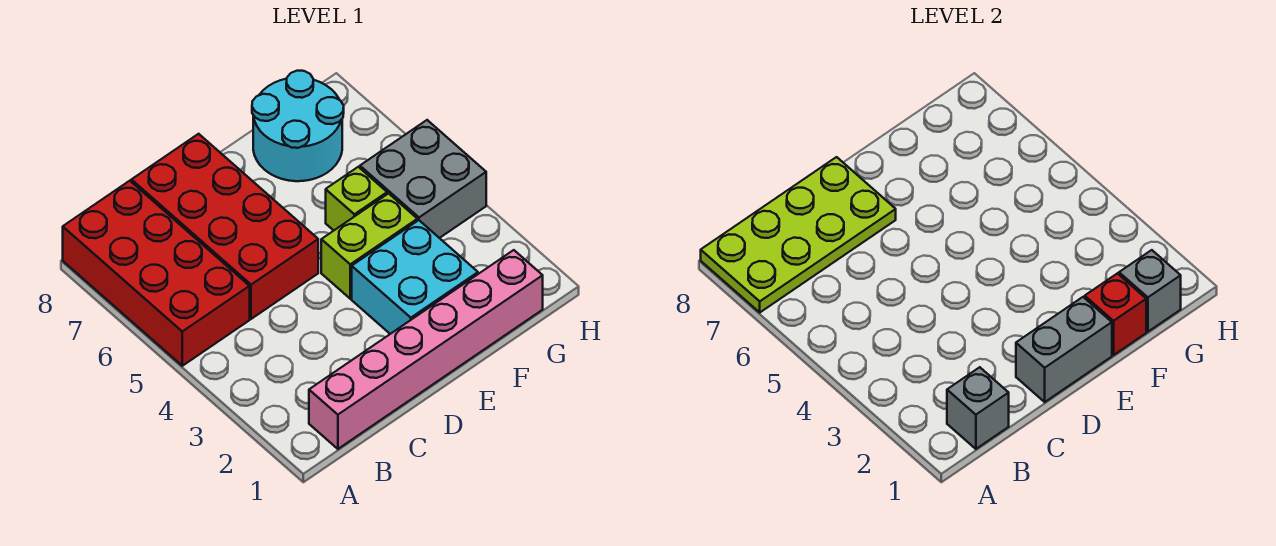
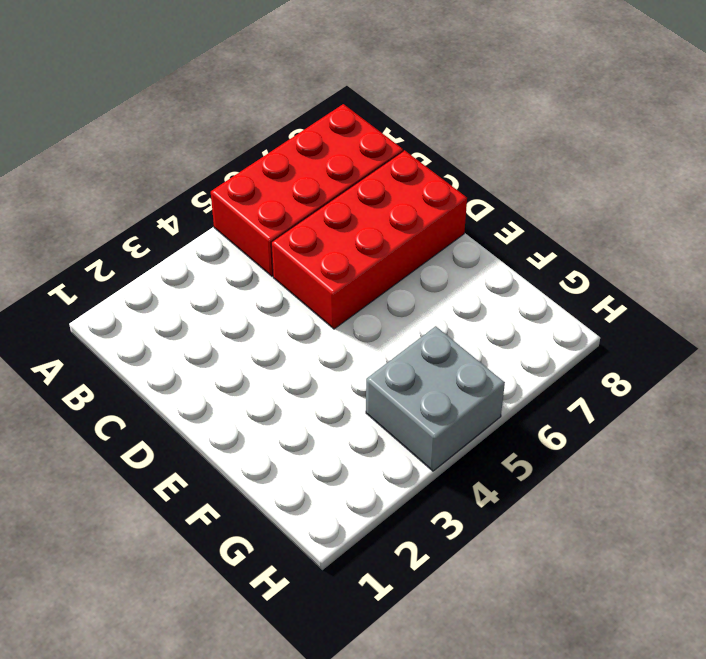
none -> pink 1x6 brick [309,250,543,449]
none -> cyan 2x2 brick [352,220,478,334]
none -> lime 1x2 brick [321,194,417,299]

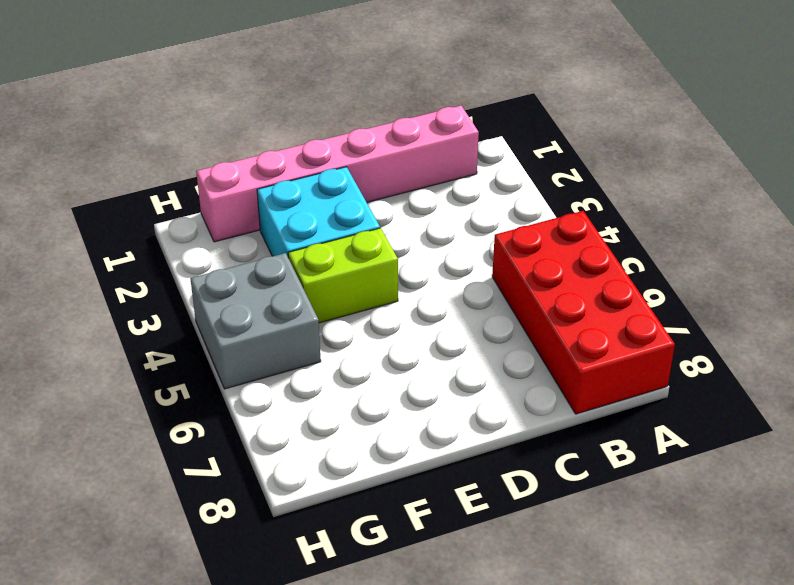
none -> red 2x4 brick [131,134,318,319]
none -> lime 1x1 brick [326,167,387,230]
none -> cyan 2x2 round brick [252,71,344,181]

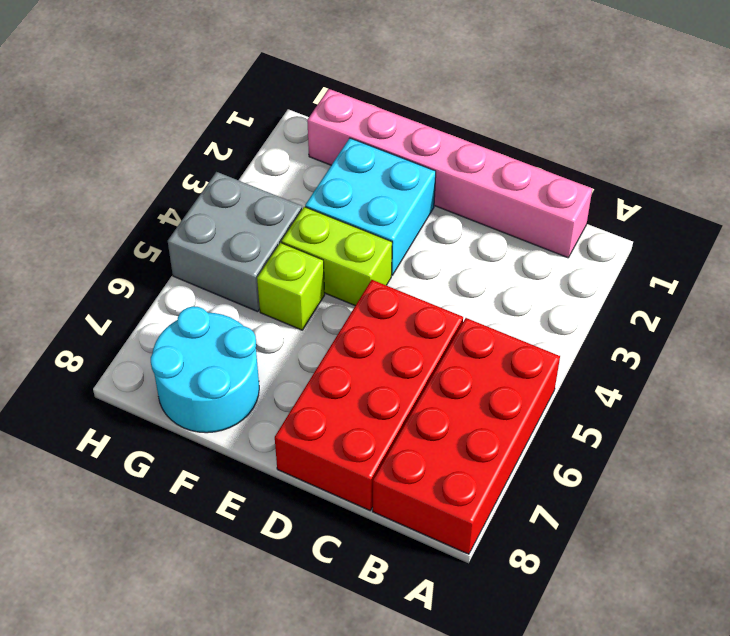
none -> lime 2x4 plate [701,157,896,312]
none -> grey 1x1 brick [947,367,1009,449]
none -> grey 1x2 brick [1016,297,1112,402]

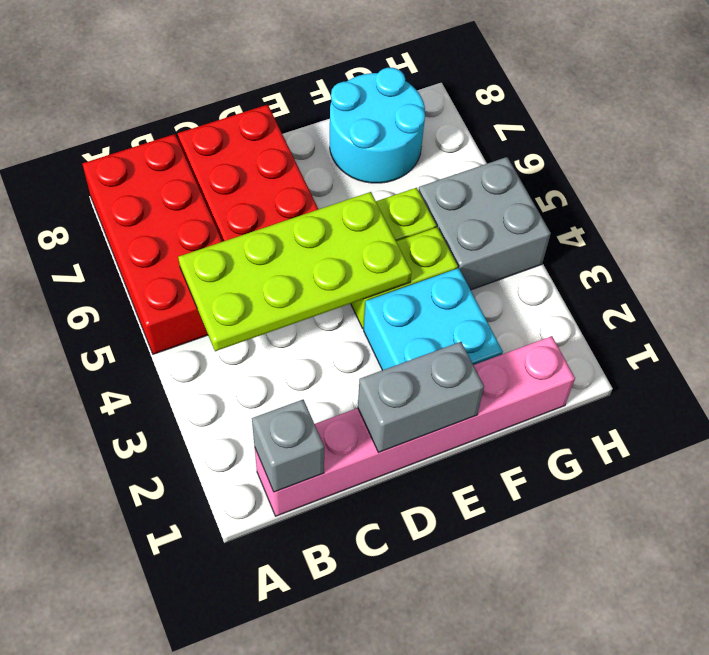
lime 2x4 plate [178,192,412,351] -> lime 2x4 plate moved to [701,157,896,312]
none -> red 1x1 brick [1085,273,1146,355]
none -> grey 1x1 brick [1119,250,1181,332]

